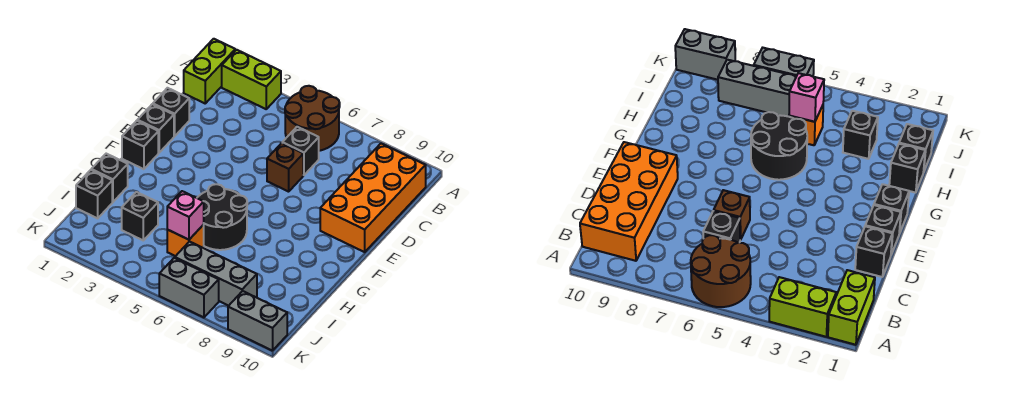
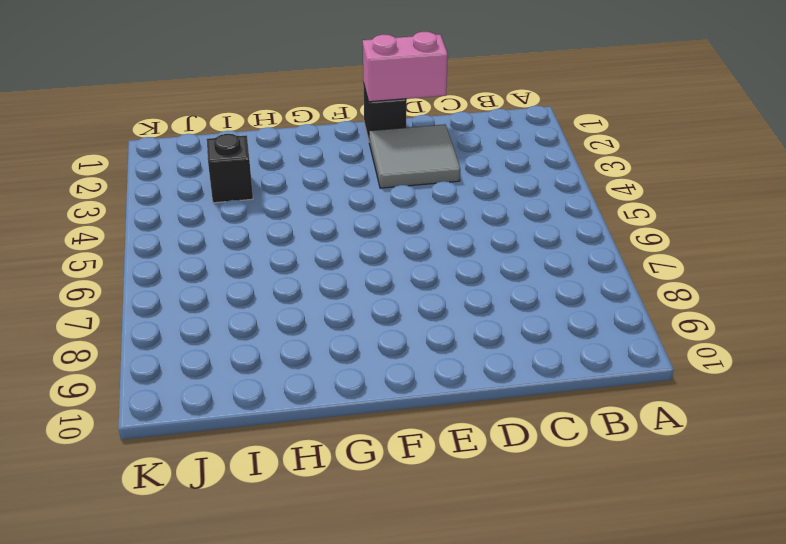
pink 1x2 brick [363,32,448,102] -> none
grey 2x2 tile [369,124,460,188] -> none
none -> lime 1x2 brick [184,39,235,103]
none -> lime 1x2 brick [222,50,281,109]
none -> brown 2x2 round brick [285,86,340,151]

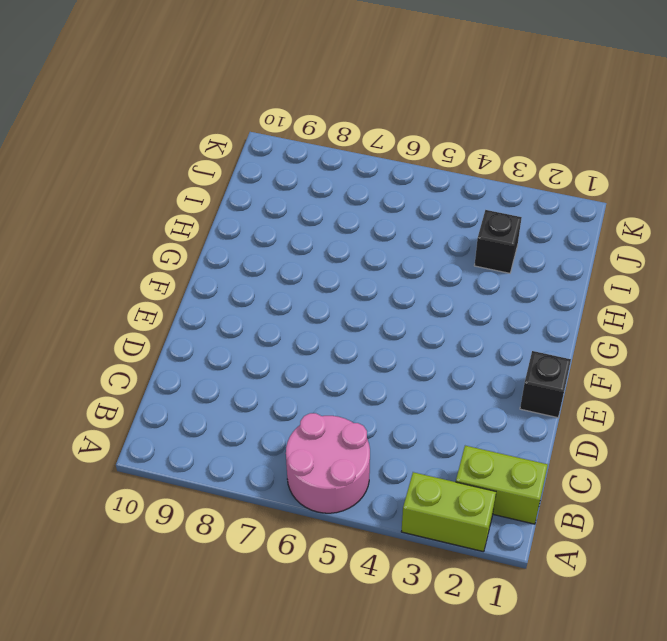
pink 2x2 round brick [286,413,370,513] -> brown 2x2 round brick [285,86,340,151]
lime 1x2 brick [456,446,548,524] -> lime 1x2 brick turned to [184,39,235,103]
none -> orange 2x4 brick [320,144,426,252]
none -> black 1x1 brick [282,127,319,175]
none -> black 1x1 brick [153,88,189,136]

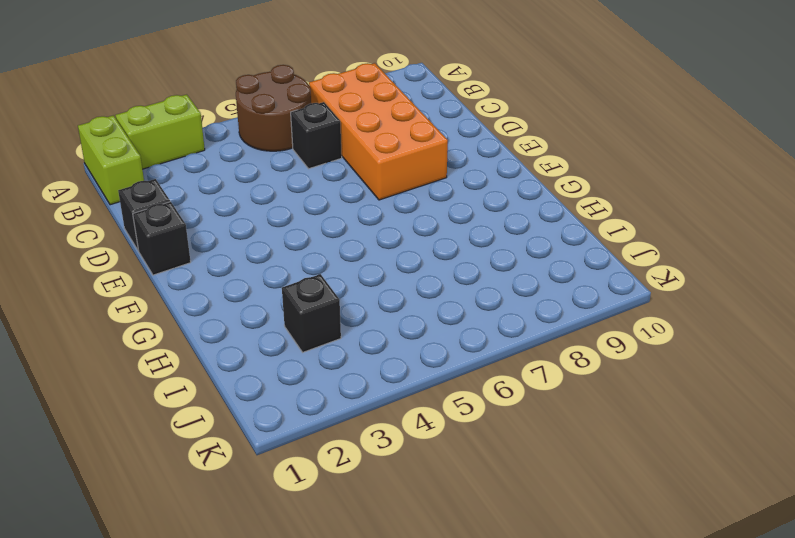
orange 2x4 brick [309,63,448,200] -> orange 2x4 brick moved to [320,144,426,252]
none -> brown 1x1 brick [267,143,303,192]
none -> black 1x1 brick [122,121,158,169]
none -> black 2x2 round brick [197,184,247,250]

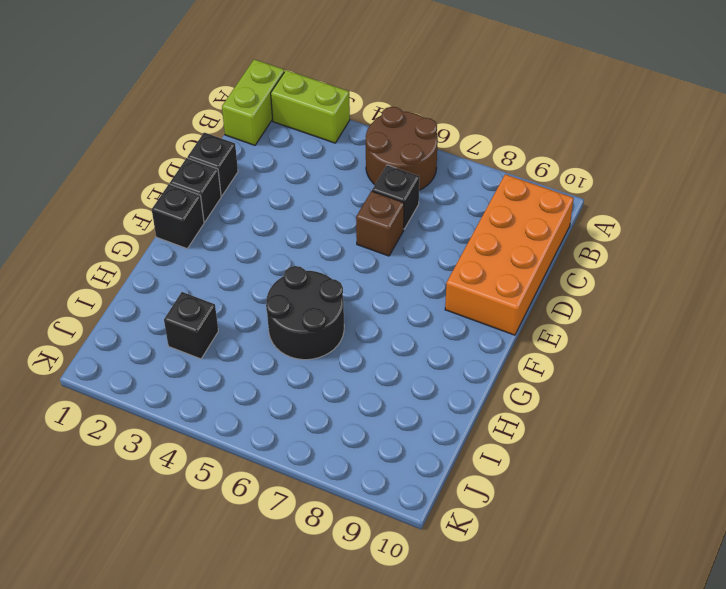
none -> black 1x1 brick [91,154,128,202]
none -> black 1x1 brick [76,170,112,218]
none -> orange 1x1 brick [167,225,204,256]

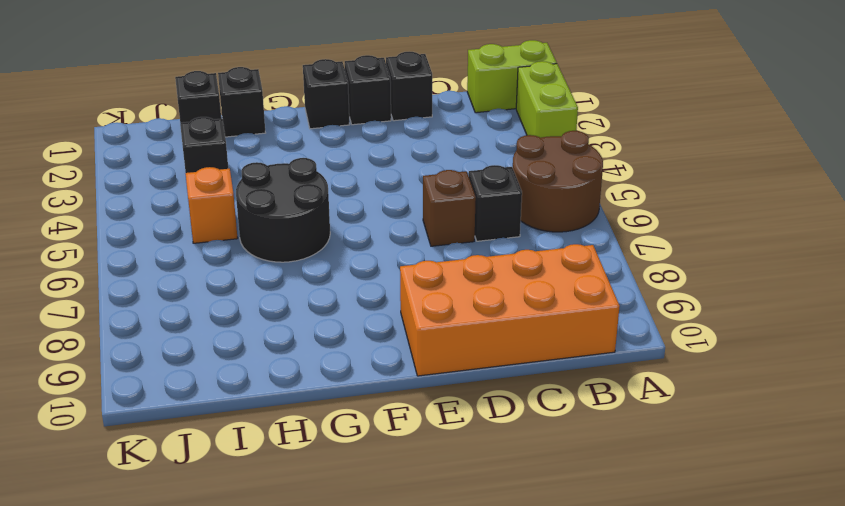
none -> grey 1x3 brick [175,242,257,306]
none -> grey 1x2 brick [159,258,219,317]
none -> grey 1x2 brick [228,291,287,351]

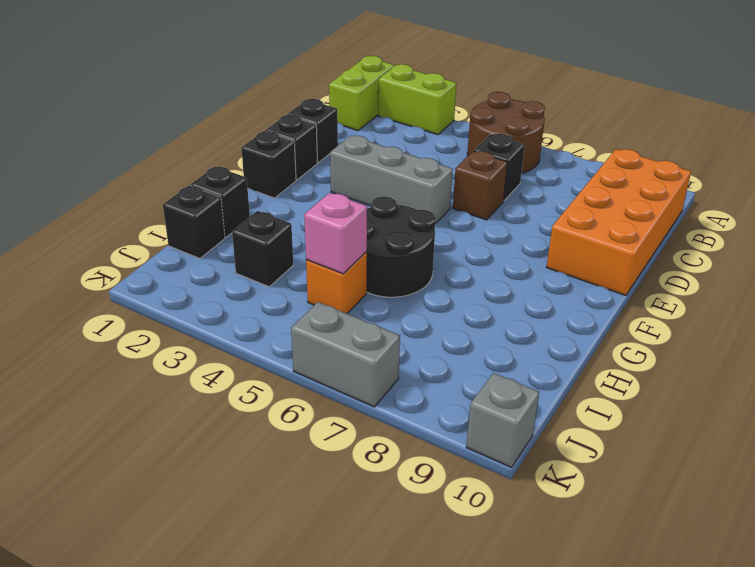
grey 1x3 brick [330,135,453,224] -> grey 1x3 brick moved to [175,242,257,306]
grey 1x1 brick [466,373,539,467] -> grey 1x2 brick [228,291,287,351]

